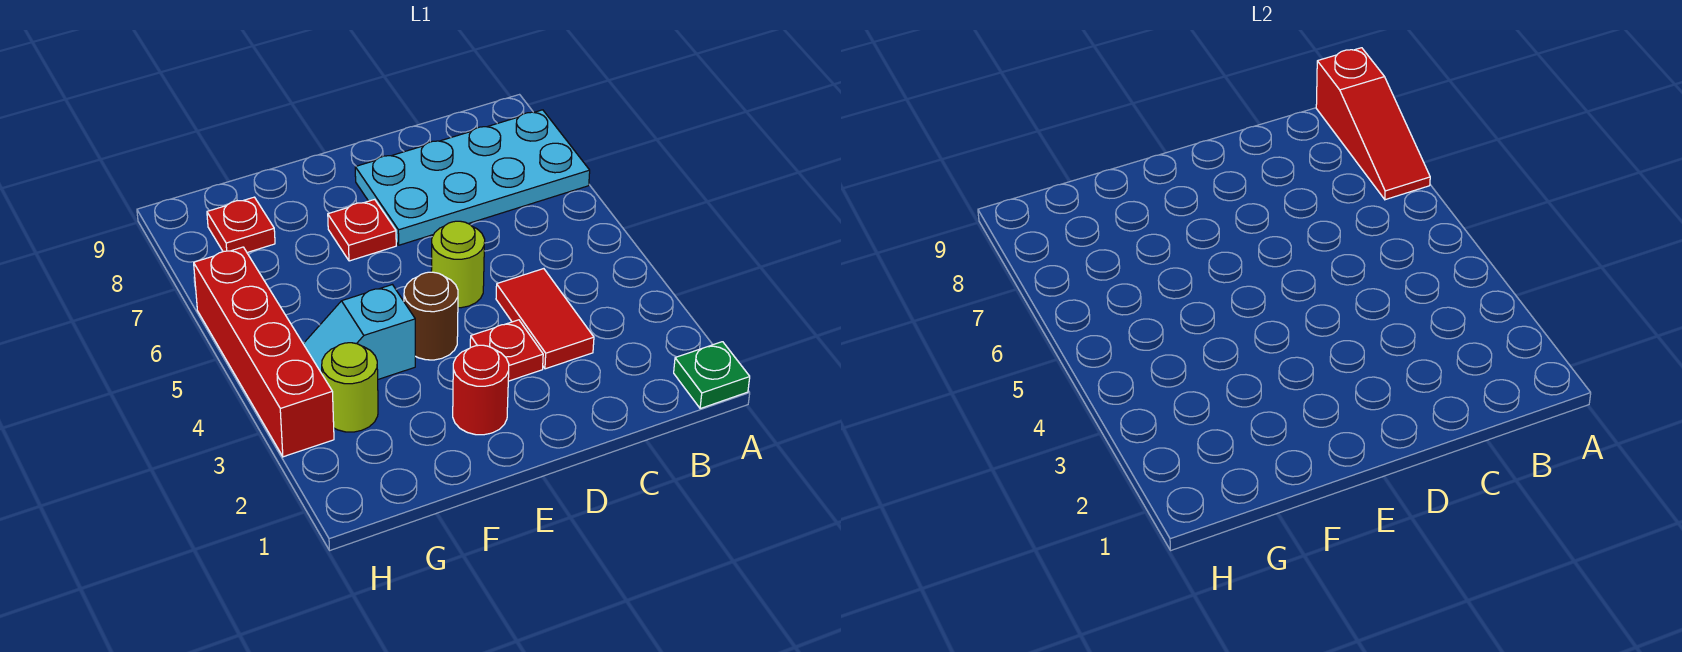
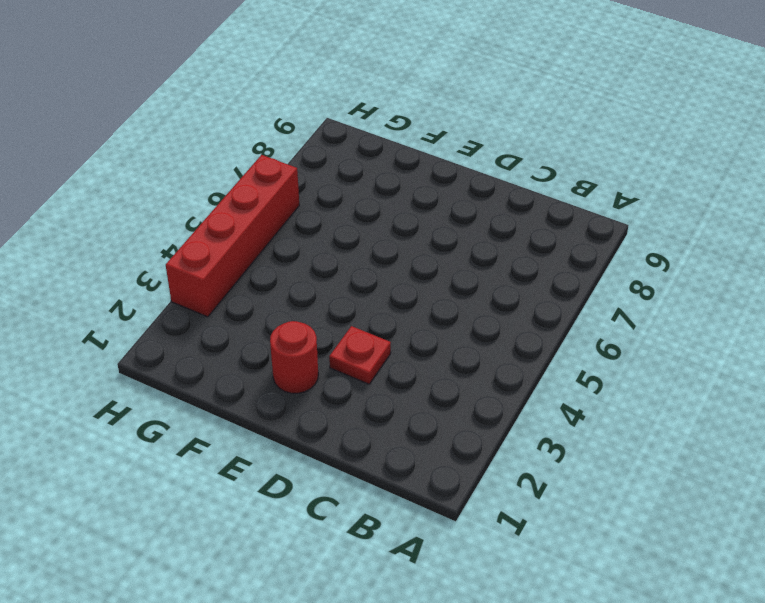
none -> green 1x1 plate [674,342,750,409]
none -> cyan 2x4 plate [355,110,590,245]
none -> red 1x2 tile [496,269,594,369]

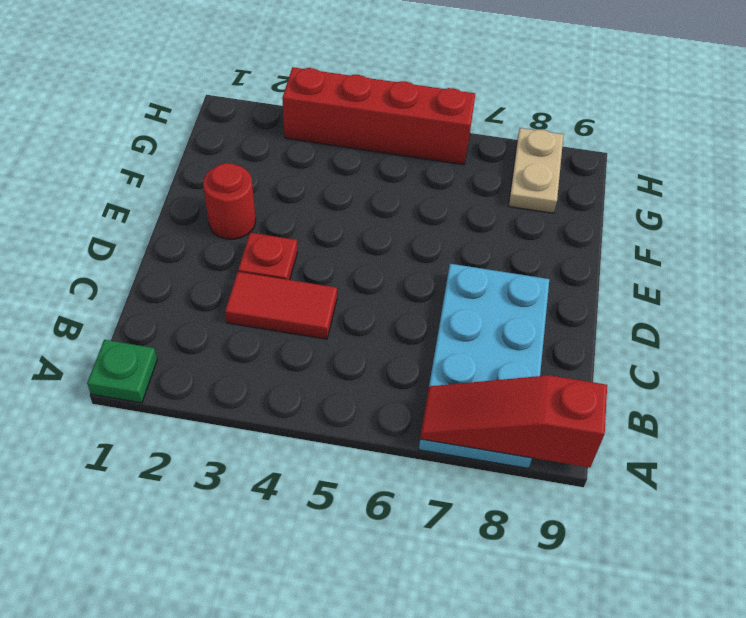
tan 1x2 plate [509,128,564,213] -> red 1x1 plate [207,197,275,252]
none -> lime 1x1 round brick [431,221,485,308]
none -> brown 1x1 round brick [404,272,458,360]
none -> red 1x1 plate [328,199,396,261]

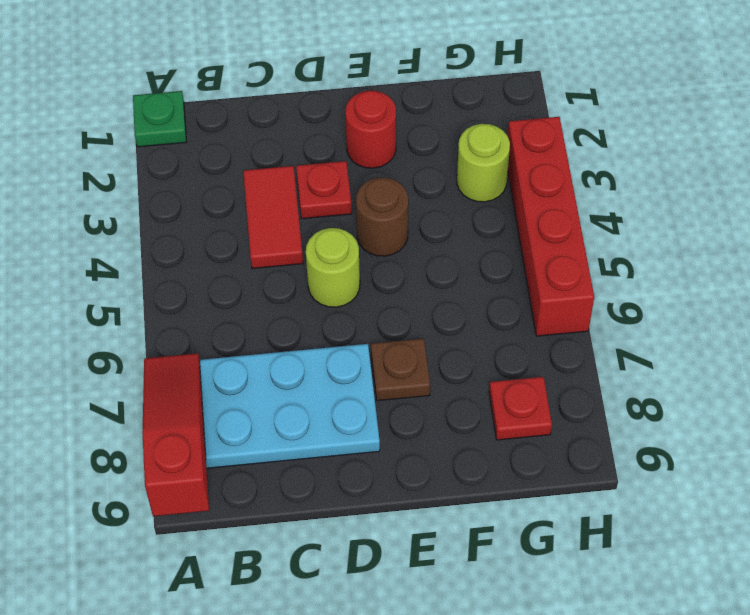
brown 1x1 plate [371,338,430,401] -> red 1x1 plate [328,199,396,261]
none -> cyan 1x2 slope [304,285,415,379]

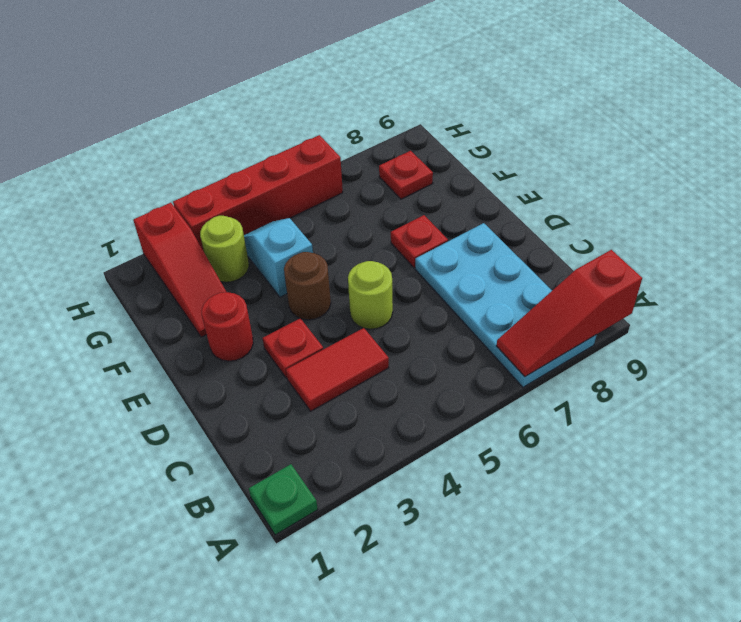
red 1x3 slope [133,203,226,337] -> none

